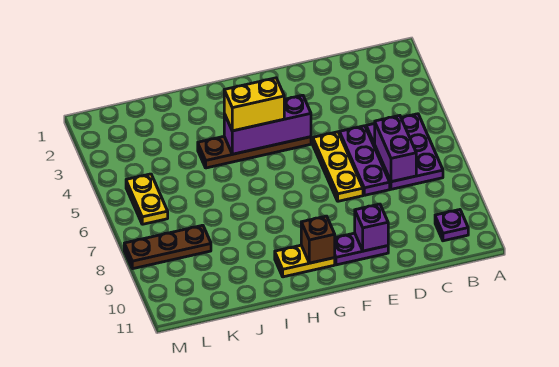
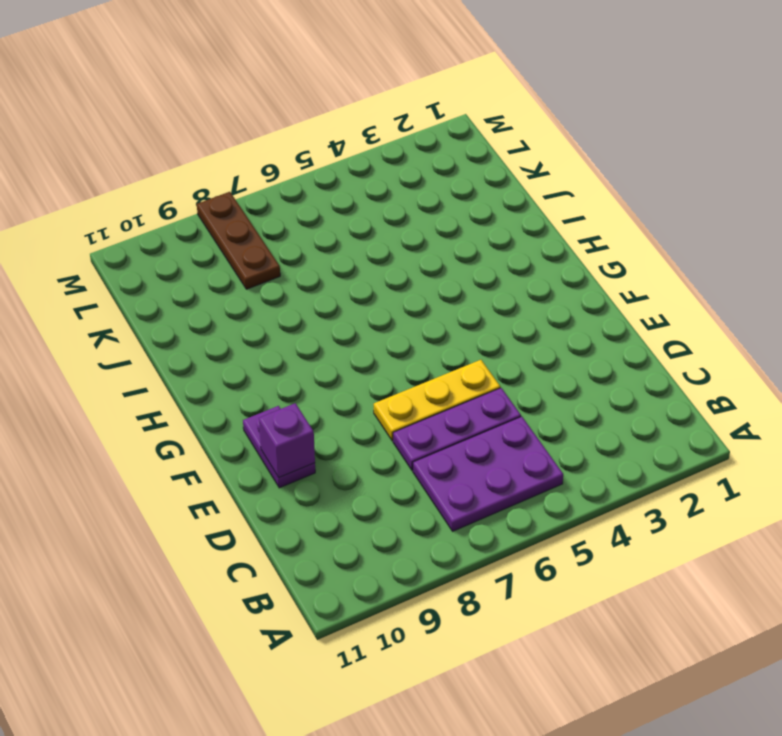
none -> purple 1x1 plate [435,210,468,241]
none -> brown 1x4 plate [198,137,311,168]
none -> yellow 1x2 plate [275,245,335,277]

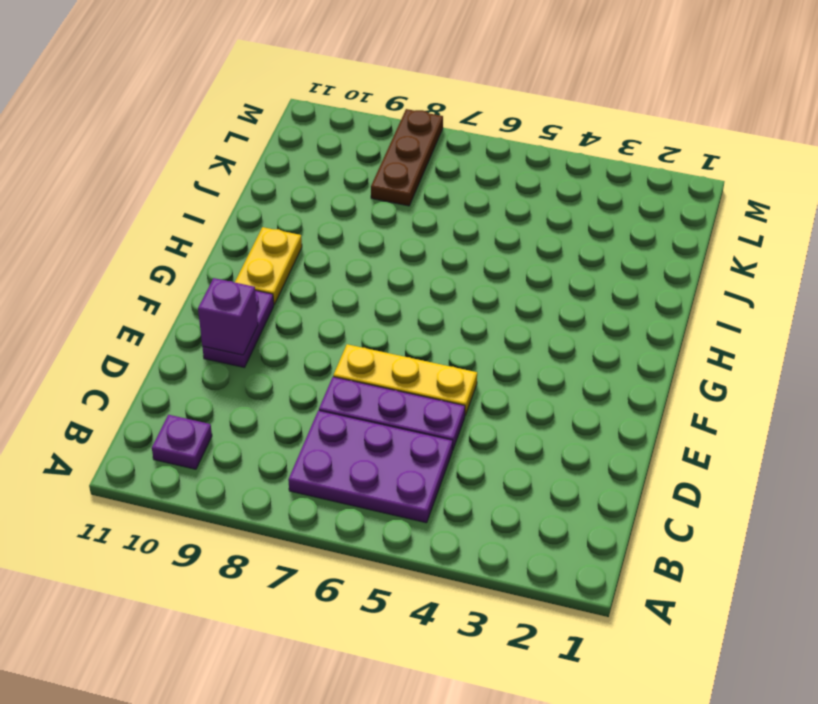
none -> brown 1x4 plate [198,137,311,168]
none -> yellow 1x2 plate [126,174,168,224]
none -> purple 1x2 brick [375,116,416,182]

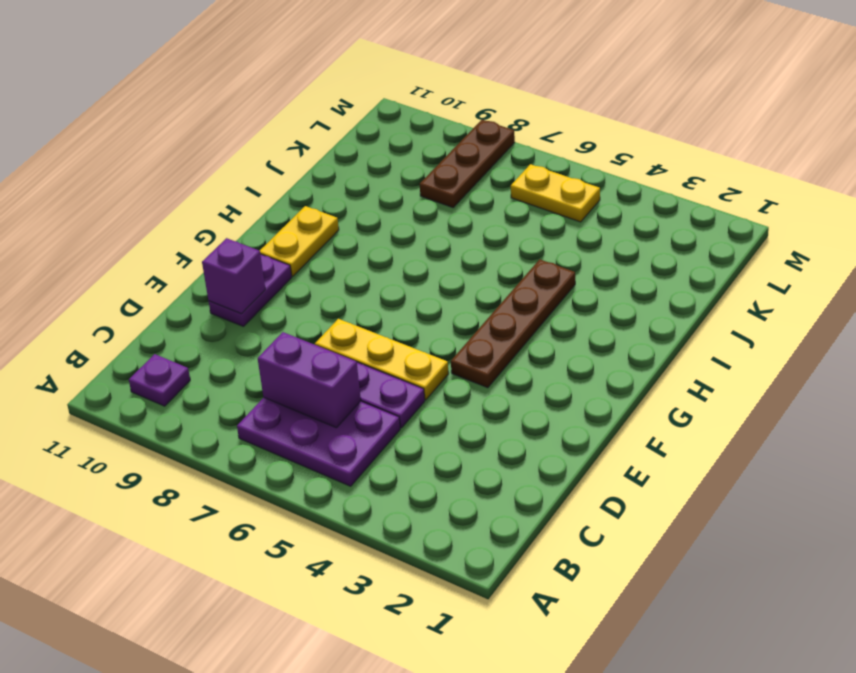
none -> purple 1x3 brick [224,95,311,154]
none -> brown 1x1 brick [301,216,335,263]
none -> yellow 1x2 brick [224,78,284,131]

